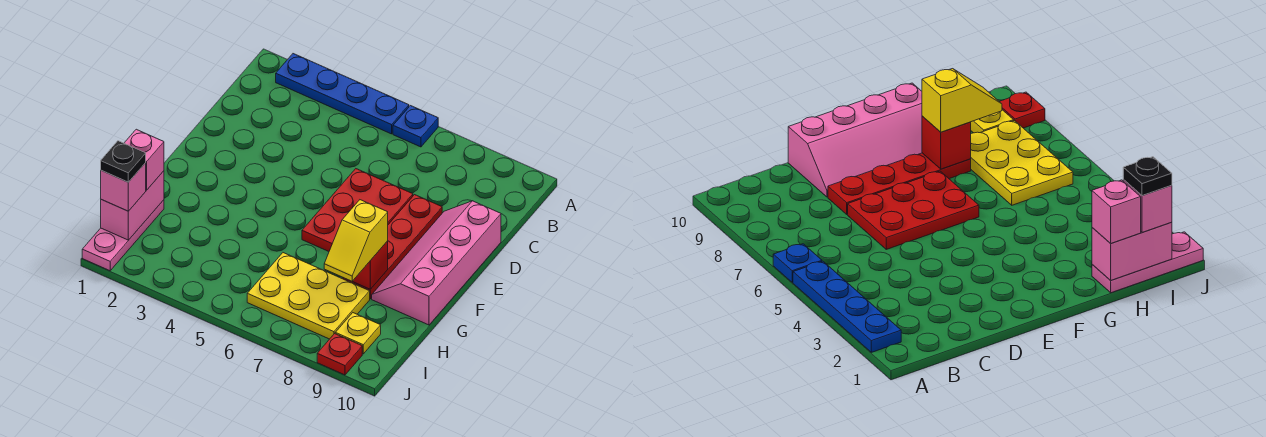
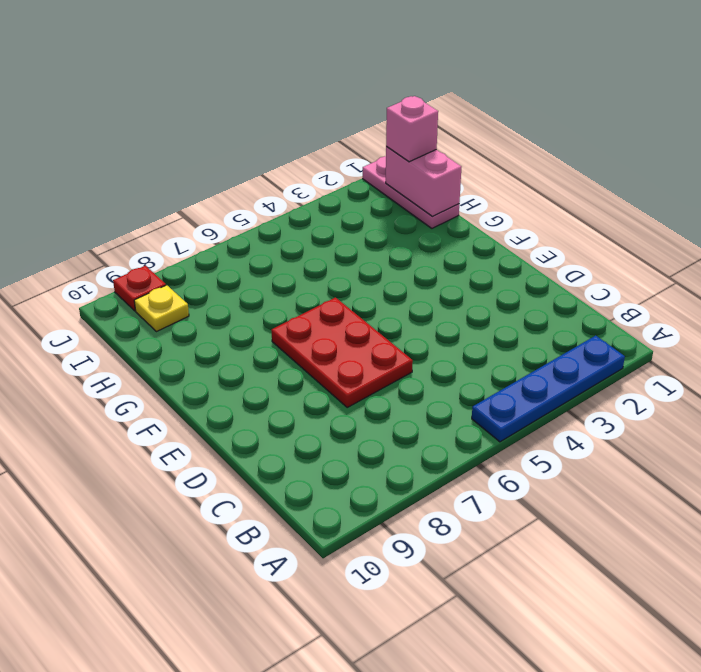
none -> blue 1x1 plate [393,106,438,147]
none -> red 1x4 plate [342,195,442,299]
none -> pink 2x4 slope [372,201,501,325]

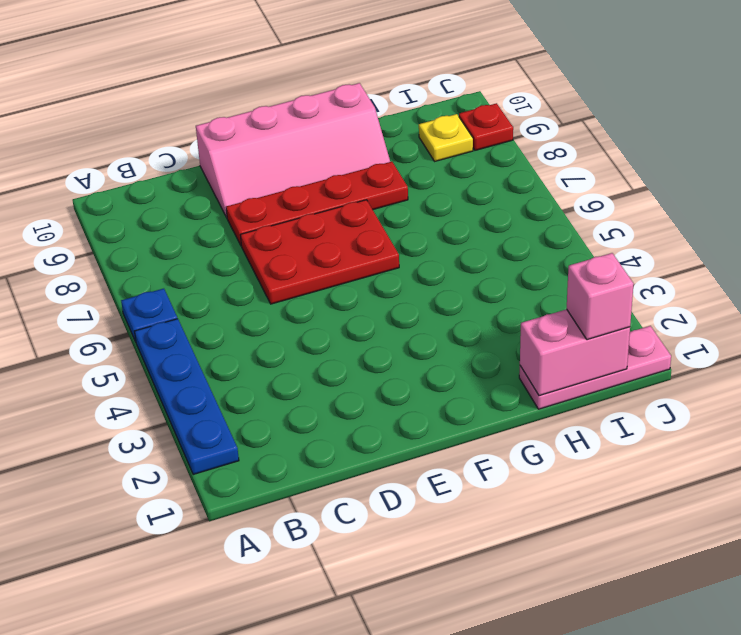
none -> yellow 2x3 plate [247,253,370,339]
none -> red 1x1 brick [352,241,388,289]
none -> yellow 1x2 slope [324,200,388,281]

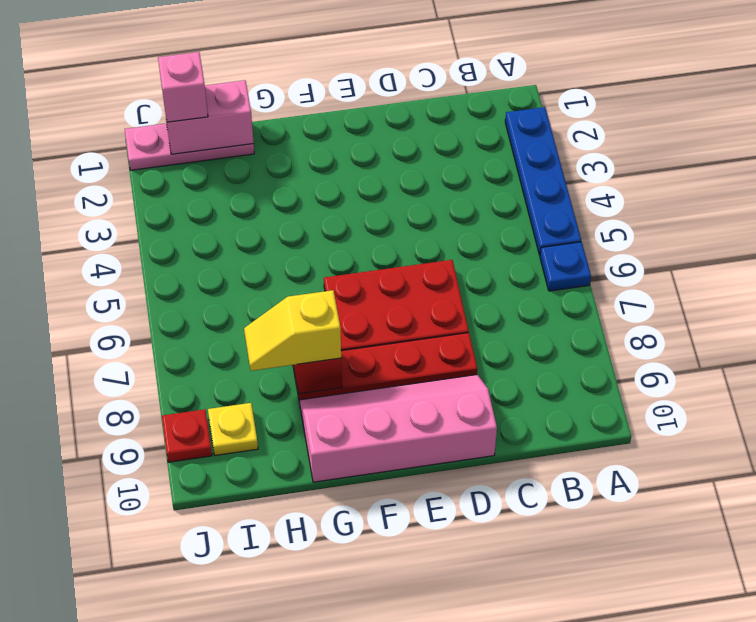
none -> yellow 2x3 plate [247,253,370,339]
none -> pink 1x1 brick [124,129,164,190]
none -> black 1x1 plate [101,141,146,182]

